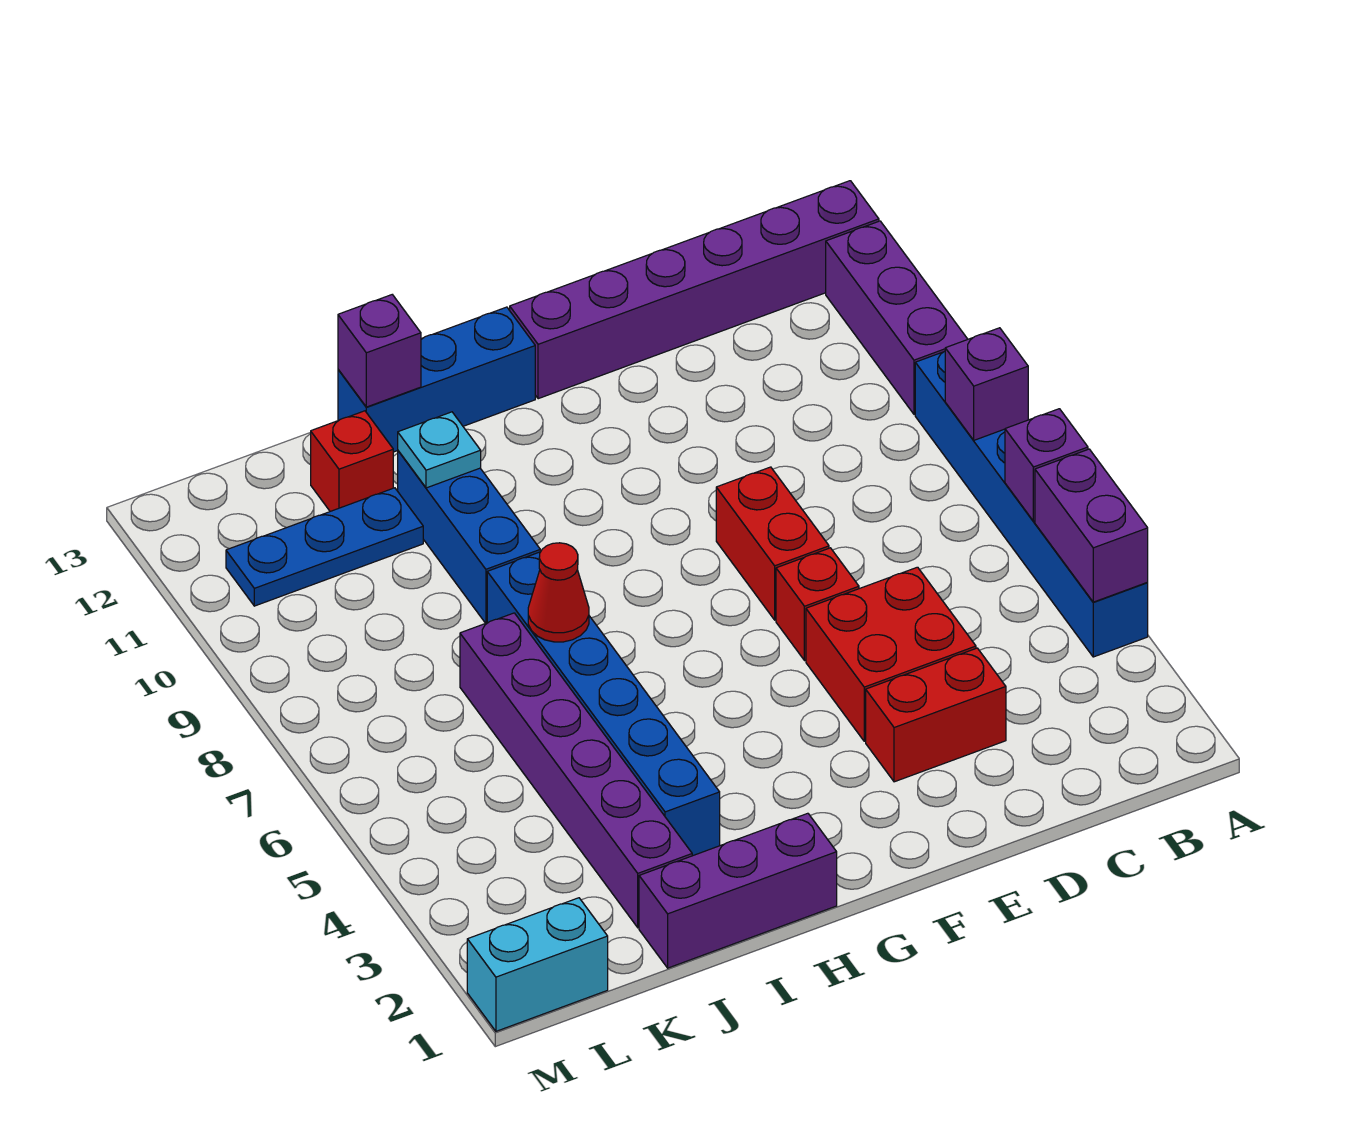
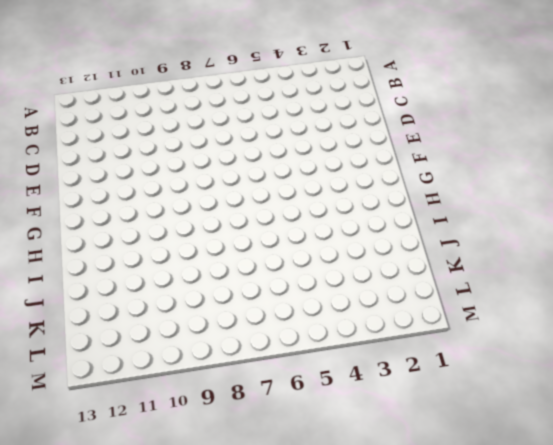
none -> blue 1x6 brick [915,351,1148,657]
none -> purple 1x3 brick [826,221,968,414]
none -> purple 1x6 brick [510,181,879,399]

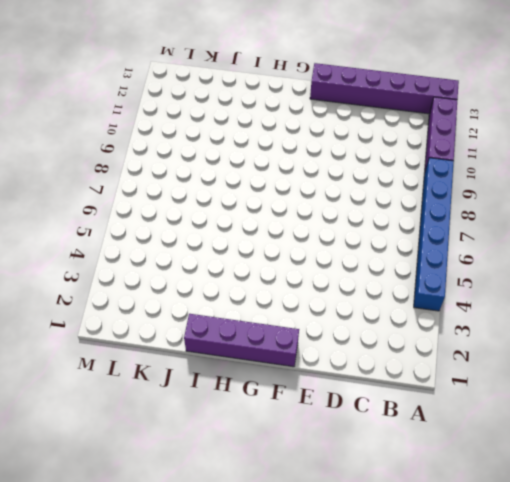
purple 1x4 brick [184,314,299,367] -> purple 1x3 brick [639,813,837,968]
none -> red 1x2 brick [866,648,1006,782]
none -> red 2x2 brick [806,567,976,741]
none -> red 1x1 brick [776,548,859,661]

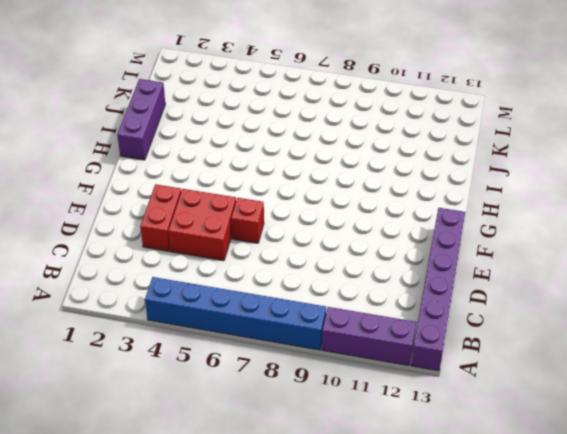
none -> red 1x2 brick [716,467,829,620]
none -> blue 1x3 brick [338,307,535,452]
none -> blue 1x6 brick [487,552,720,856]

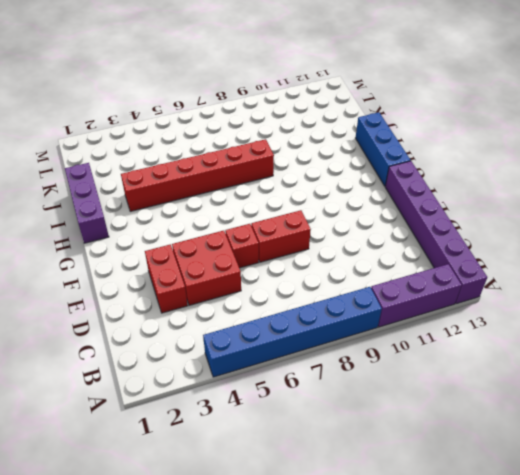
red 1x6 brick [121,139,274,211] -> blue 1x6 brick [487,552,720,856]
none -> blue 1x3 brick [398,451,540,623]
none -> purple 1x6 brick [460,613,692,928]
none -> blue 1x3 plate [226,488,423,606]

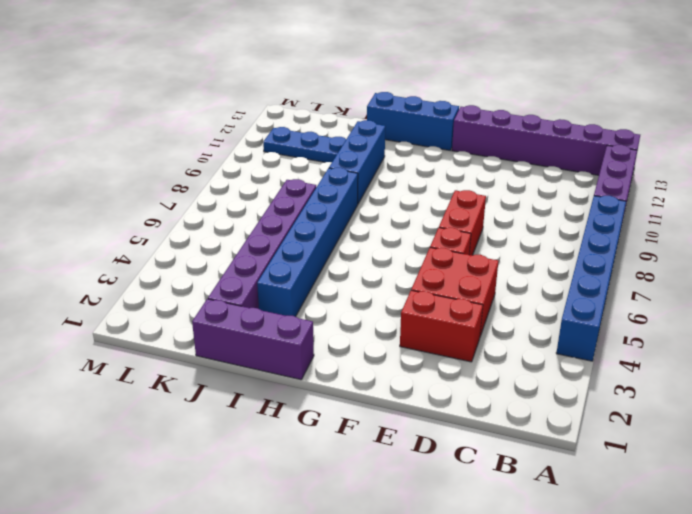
none -> red 1x1 brick [311,411,393,511]
none -> cyan 1x2 brick [467,898,608,1031]
none -> purple 1x2 brick [1035,449,1148,602]

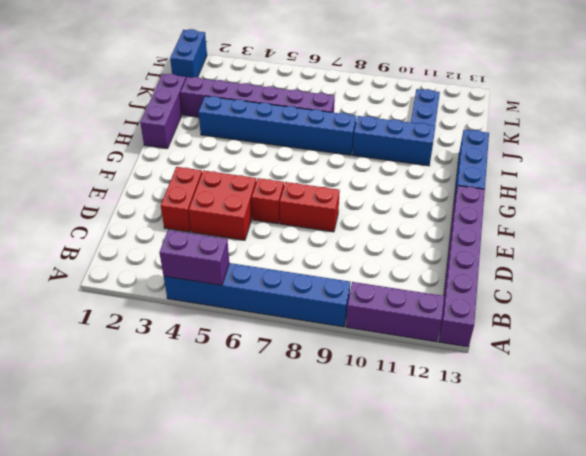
blue 1x2 brick [170,29,207,78] -> cyan 1x2 brick [467,898,608,1031]
none -> red 1x1 brick [311,411,393,511]
none -> purple 1x1 brick [1005,409,1088,521]
none -> purple 1x1 brick [945,328,1028,440]

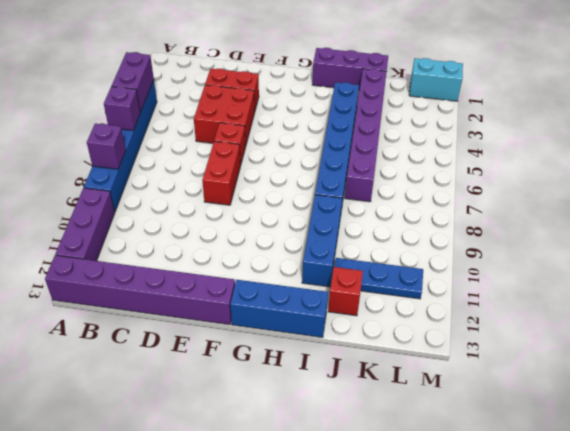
none -> red 1x1 cone [528,543,589,642]
none -> cyan 1x1 plate [398,412,481,488]
none -> purple 1x1 brick [338,295,421,407]

